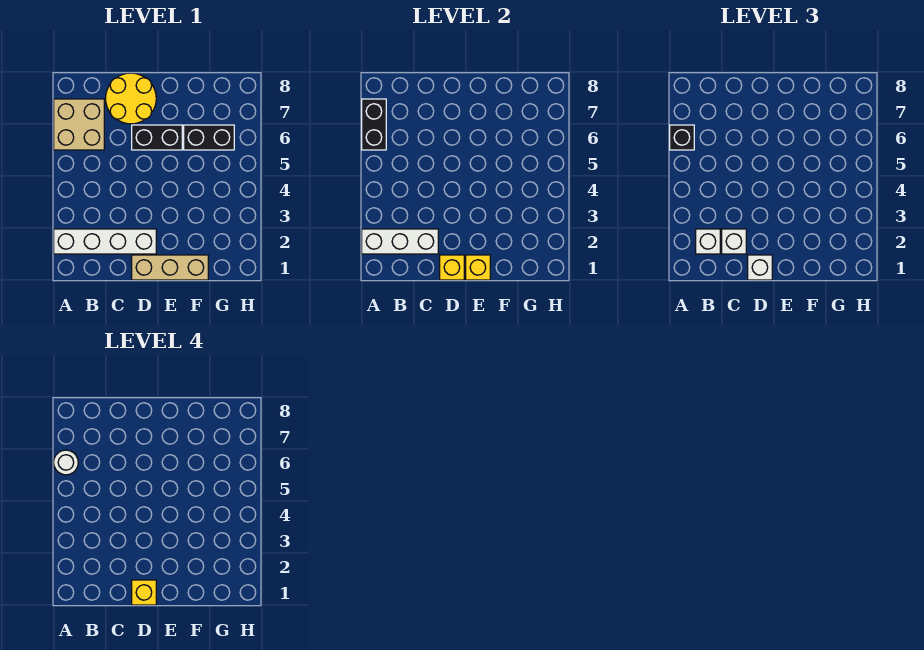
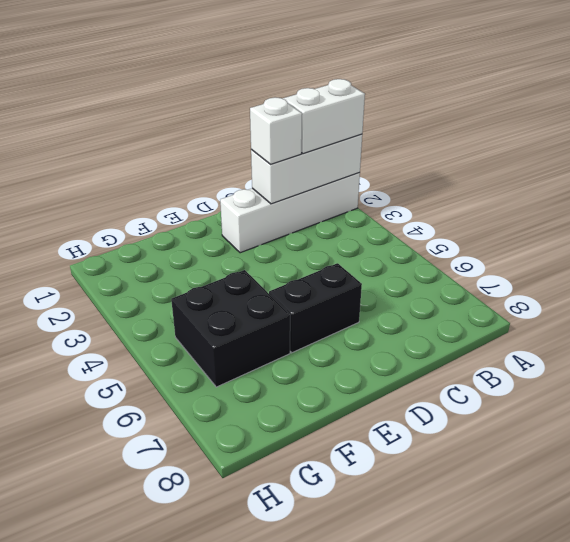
white 1x2 brick [283,79,365,154] -> white 1x1 brick [696,229,720,254]
black 2x2 brick [171,270,290,387] -> black 1x2 brick [184,125,234,150]
none -> tan 2x2 brick [54,99,104,150]
none -> yellow 2x2 round brick [106,73,156,124]
none -> tan 1x3 brick [132,255,208,280]

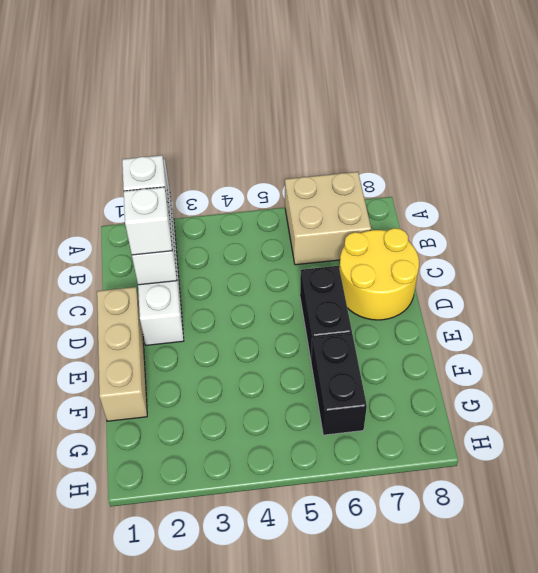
none -> black 1x2 brick [362,99,386,150]
none -> yellow 1x1 brick [440,255,464,280]
none -> yellow 1x1 brick [466,255,490,280]

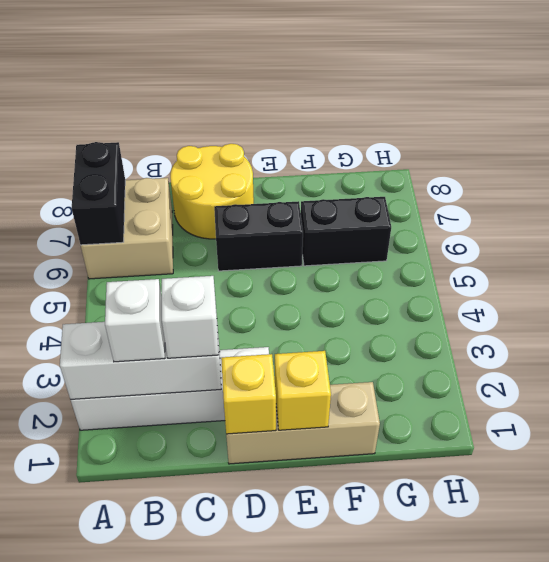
none -> black 1x1 brick [670,125,694,150]
none -> white 1x1 brick [748,255,772,280]
none -> white 1x1 round brick [54,450,78,475]

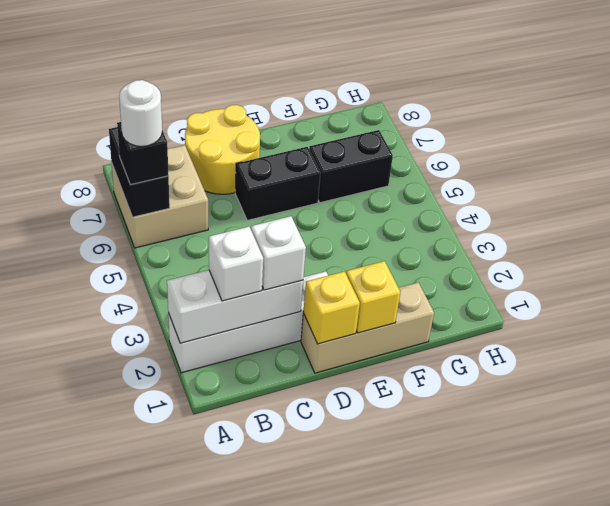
none -> white 1x1 brick [748,255,772,280]
none -> yellow 1x1 brick [132,580,156,605]

